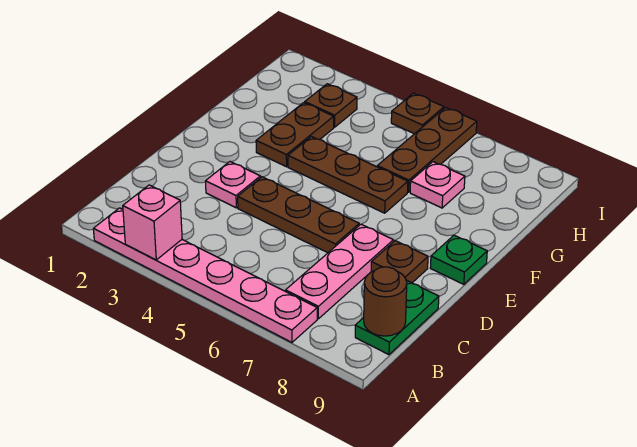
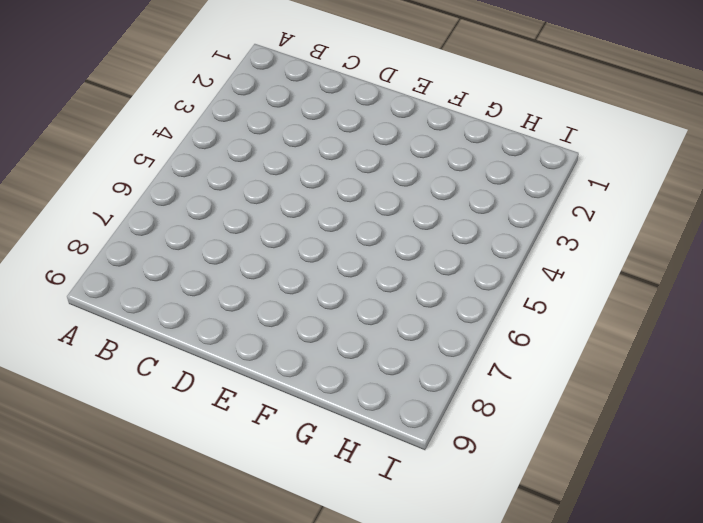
none -> pink 1x6 plate [93,208,317,342]
none -> pink 1x3 plate [286,224,393,319]
none -> green 1x2 plate [355,280,439,355]

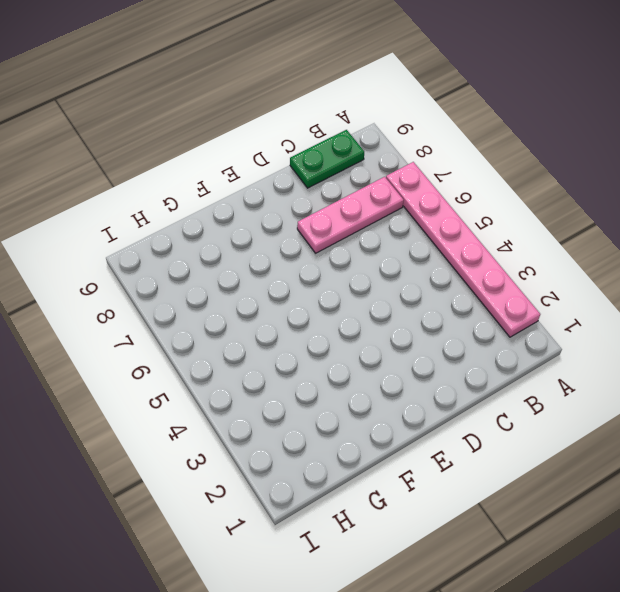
none -> pink 1x1 plate [206,162,260,208]
none -> brown 1x3 plate [238,177,359,253]
none -> brown 1x1 plate [371,241,428,283]

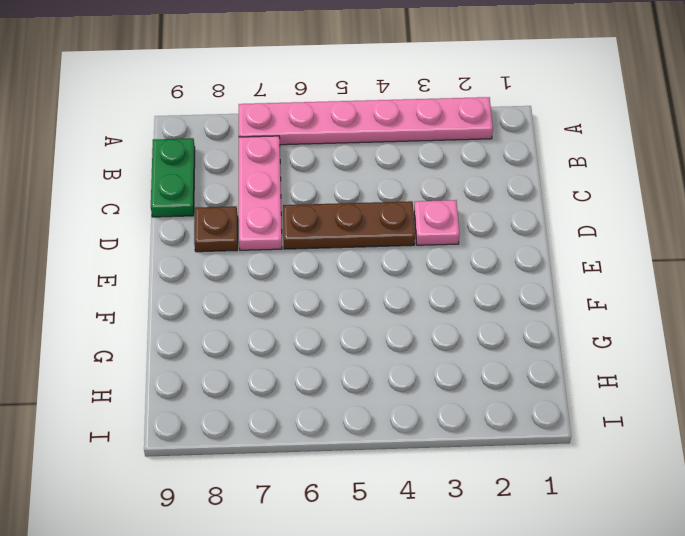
none -> green 1x1 plate [430,235,487,284]
none -> brown 1x2 plate [256,103,334,167]
none -> brown 1x3 plate [288,137,408,213]

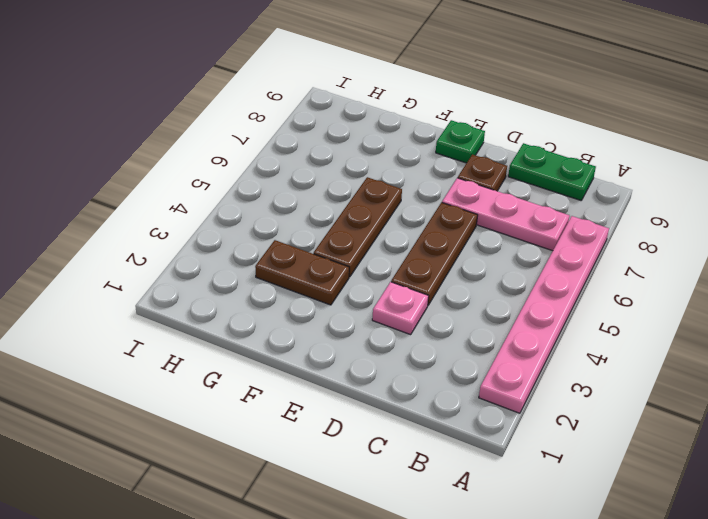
none -> brown 1x3 plate [377,108,477,192]
none -> pink 1x1 plate [410,162,465,208]
none -> brown 1x1 plate [305,84,357,127]

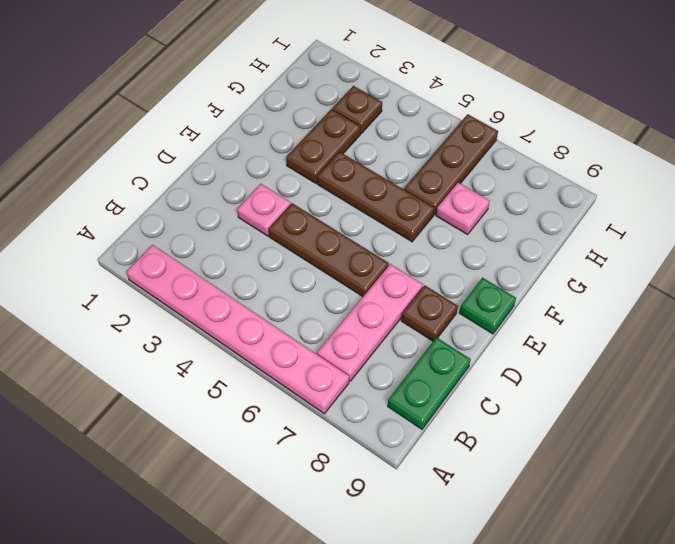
none -> brown 1x1 plate [391,93,444,134]
none -> pink 1x1 brick [123,185,182,260]
none -> brown 1x1 round brick [364,267,407,336]

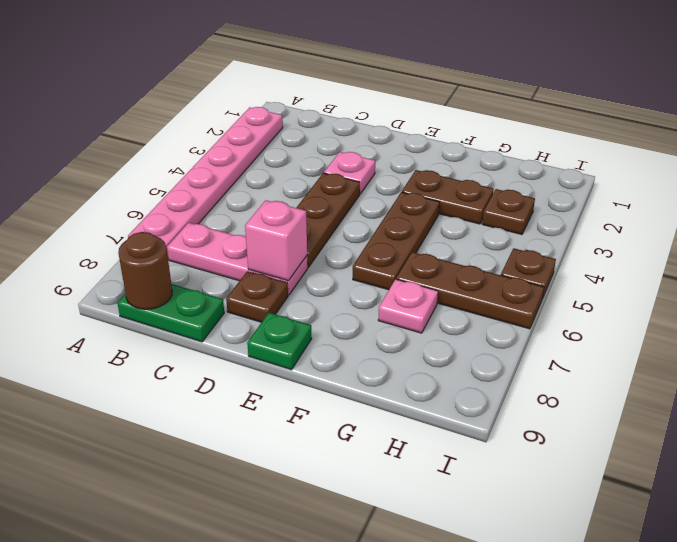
pink 1x1 brick [245,200,307,281] -> pink 1x1 brick moved to [123,185,182,260]

